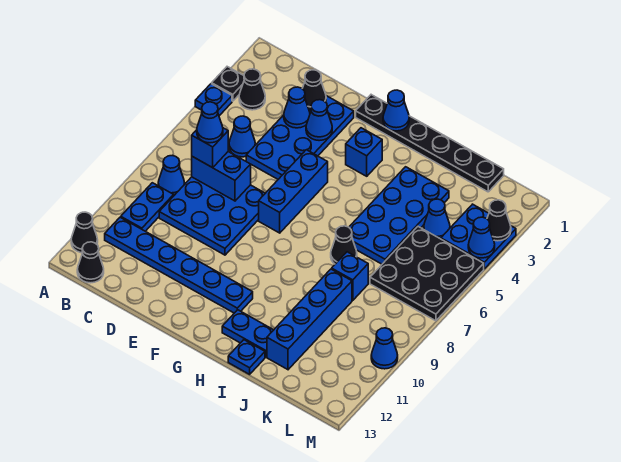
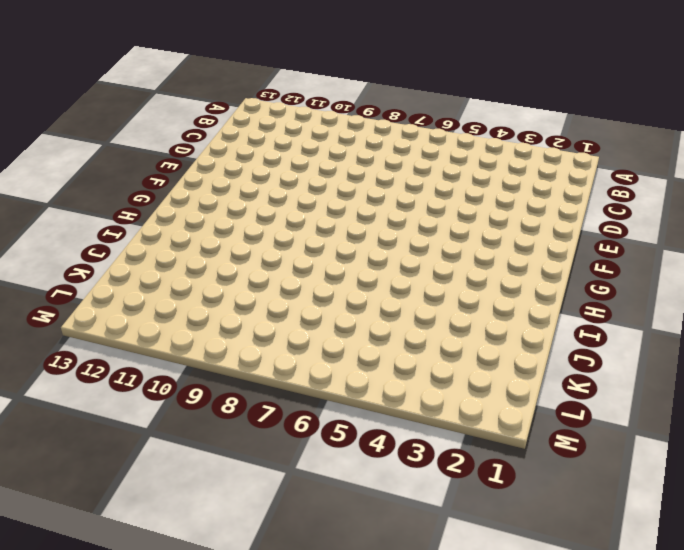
none -> black 1x1 plate [212,67,244,101]
none -> blue 1x1 plate [195,84,232,116]
none -> black 1x1 cone [71,212,98,253]
none -> black 1x1 cone [239,69,265,110]

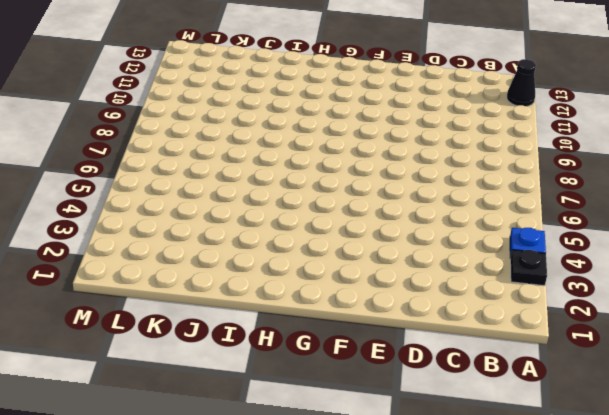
none -> black 1x1 cone [239,69,265,110]
none -> blue 1x1 cone [158,155,185,195]
none -> blue 1x2 plate [121,183,174,231]
none -> blue 1x6 plate [105,217,253,313]

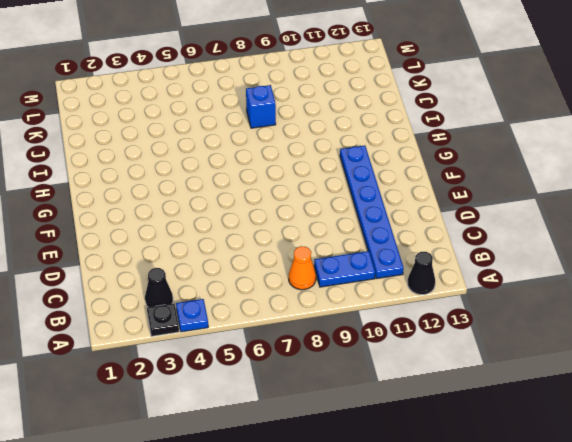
orange 1x1 cone [289,246,316,290] -> blue 1x1 cone [158,155,185,195]
none -> black 1x1 cone [77,242,104,283]
none -> blue 1x1 cone [229,116,255,157]
none -> blue 3x3 plate [159,177,265,255]
none -> blue 2x4 plate [246,96,354,179]

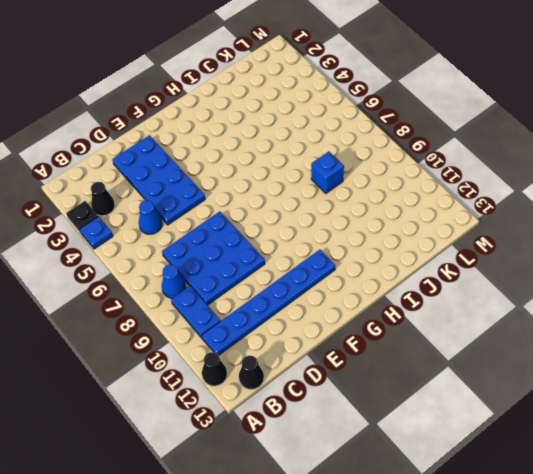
none -> black 1x6 plate [356,95,504,192]
none -> blue 1x3 brick [259,150,328,233]
none -> blue 1x1 brick [346,128,382,176]
none -> blue 1x2 plate [222,310,273,357]

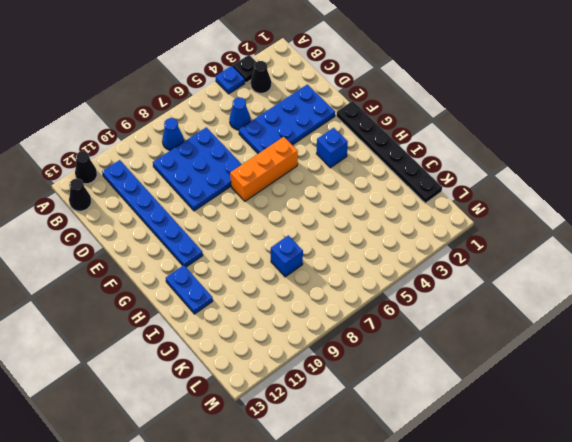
orange 1x3 brick [230,137,298,201] -> blue 1x3 brick [259,150,328,233]
none -> blue 1x2 plate [121,183,174,231]
none -> blue 2x4 plate [349,167,449,264]
none -> black 1x1 cone [331,226,357,264]
none -> blue 1x1 plate [228,340,265,374]

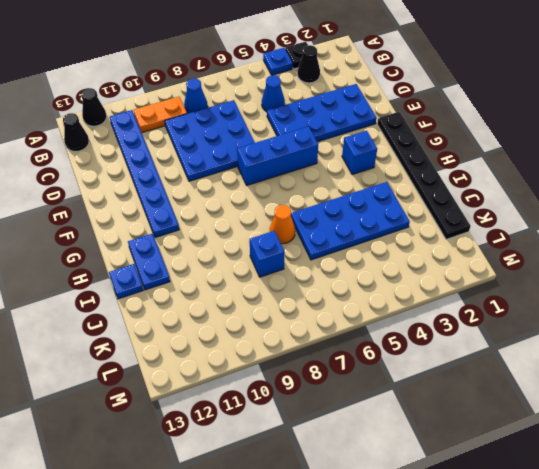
orange 1x2 plate [134,97,187,133] -> blue 1x2 plate [121,183,174,231]
orange 1x1 cone [270,205,295,244] -> black 1x1 cone [331,226,357,264]
none -> blue 1x4 brick [267,269,352,370]
none -> blue 1x1 cone [424,199,450,239]
none -> black 3x3 plate [370,227,484,321]
none -> blue 2x2 plate [441,204,516,269]

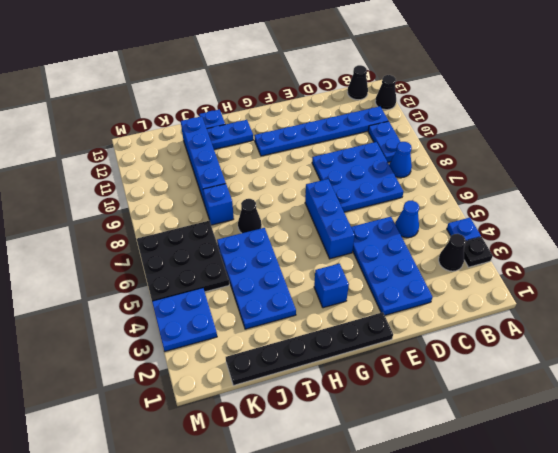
none -> blue 1x1 cone [424,199,450,239]
none -> blue 1x1 cone [371,328,398,369]
none -> blue 1x2 brick [192,152,251,201]
none -> black 1x1 cone [302,70,326,110]

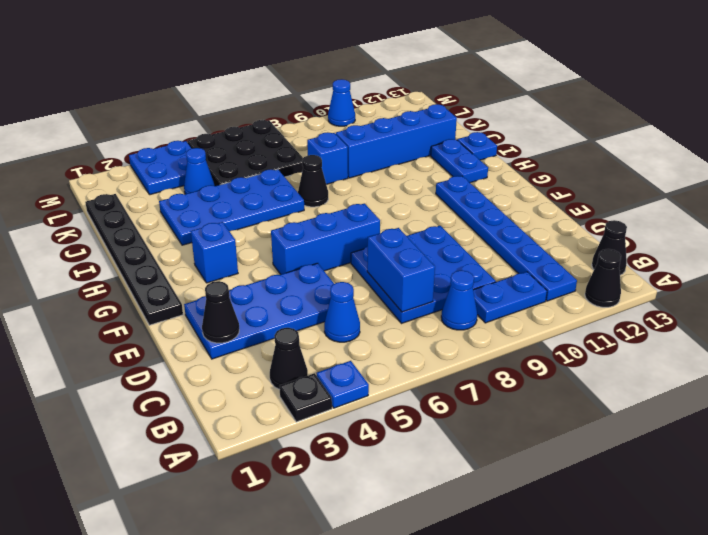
none -> blue 1x1 cone [284,87,310,128]
none -> blue 1x1 cone [306,100,332,141]
none -> blue 1x1 cone [383,90,409,131]
none -> black 1x1 cone [487,200,511,241]

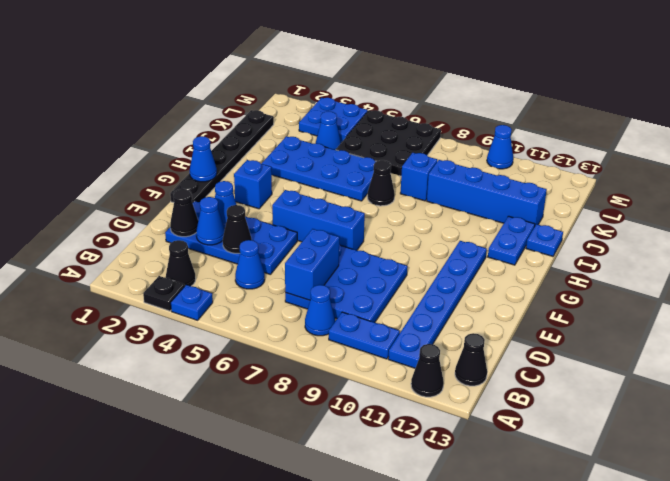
black 1x1 cone [223,205,252,253] -> black 1x1 cone moved to [487,200,511,241]
none -> blue 1x1 cone [468,217,495,258]
none -> blue 1x1 brick [192,128,228,168]
none -> blue 1x1 cone [197,102,223,143]

